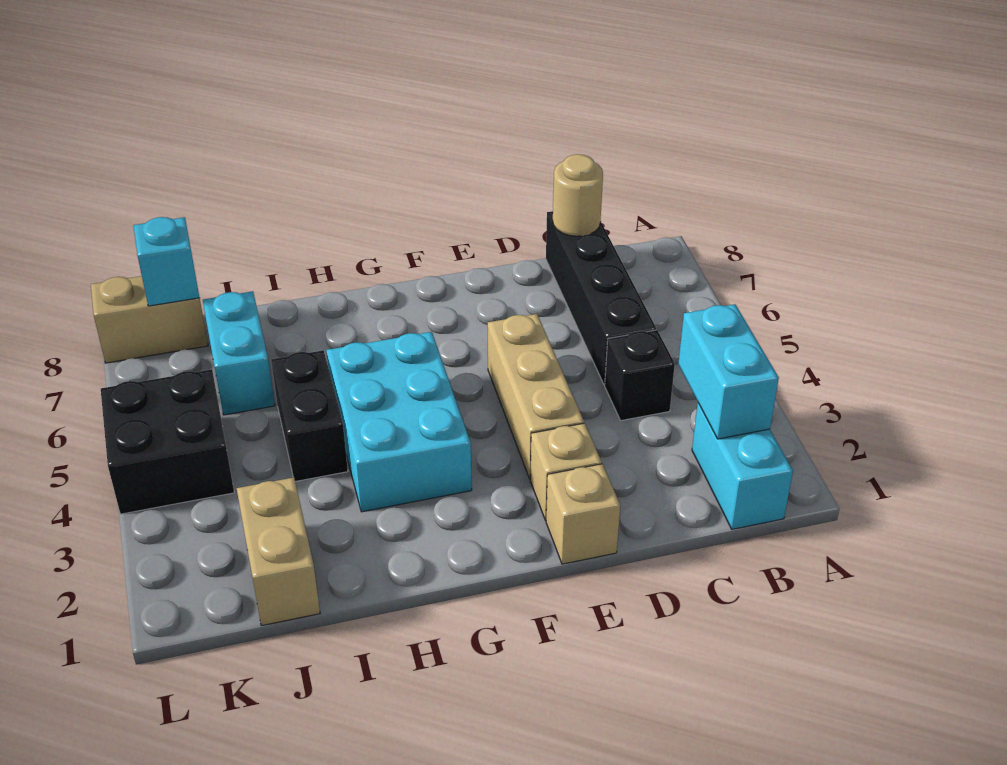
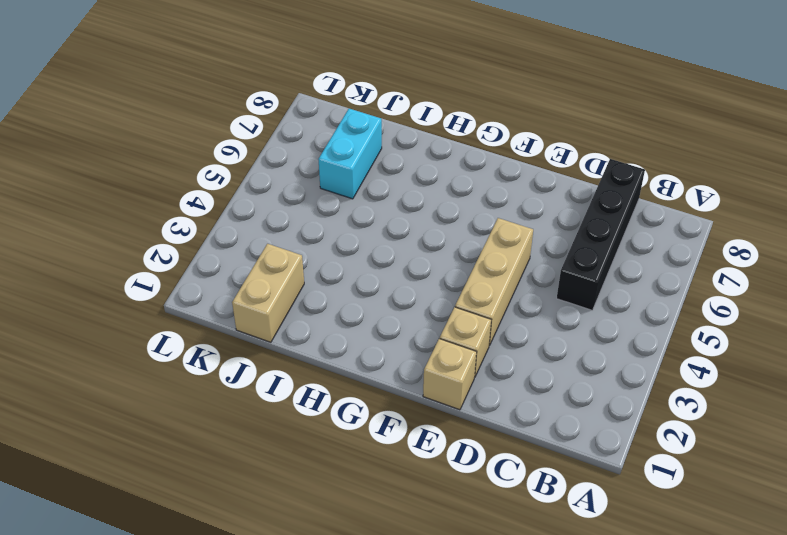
none -> cyan 1x2 brick [692,403,793,529]
none -> black 1x1 brick [605,330,675,421]
none -> cyan 2x3 brick [326,332,472,512]

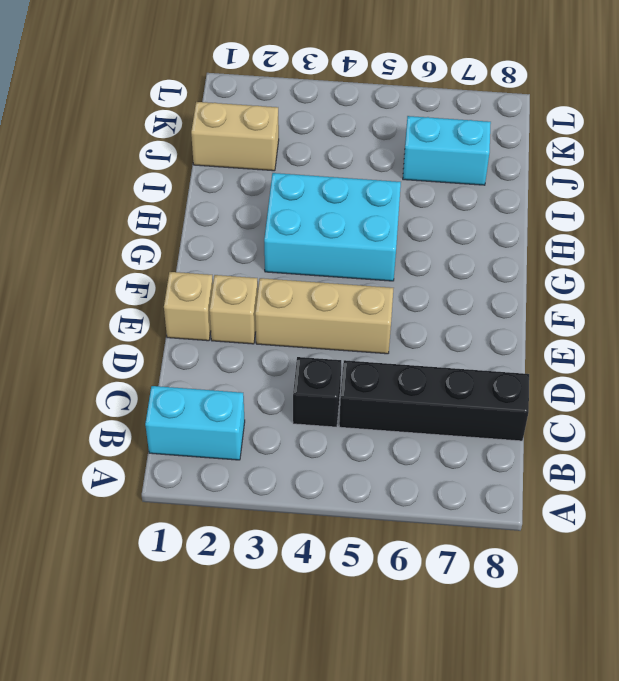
none -> black 1x2 brick [271,350,348,481]
none -> black 2x2 brick [101,369,234,514]
none -> tan 1x2 brick [91,276,208,363]

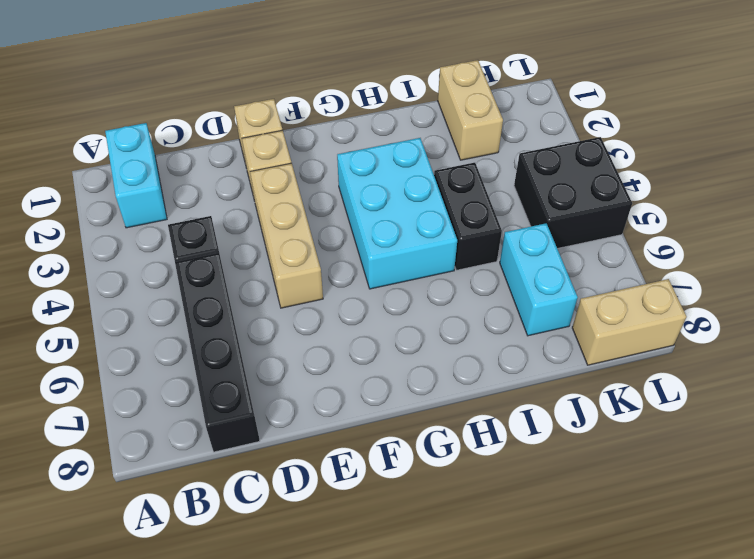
none -> cyan 1x2 brick [678,304,779,439]
none -> tan 1x1 round brick [553,154,603,236]
none -> cyan 1x1 brick [133,217,199,306]

